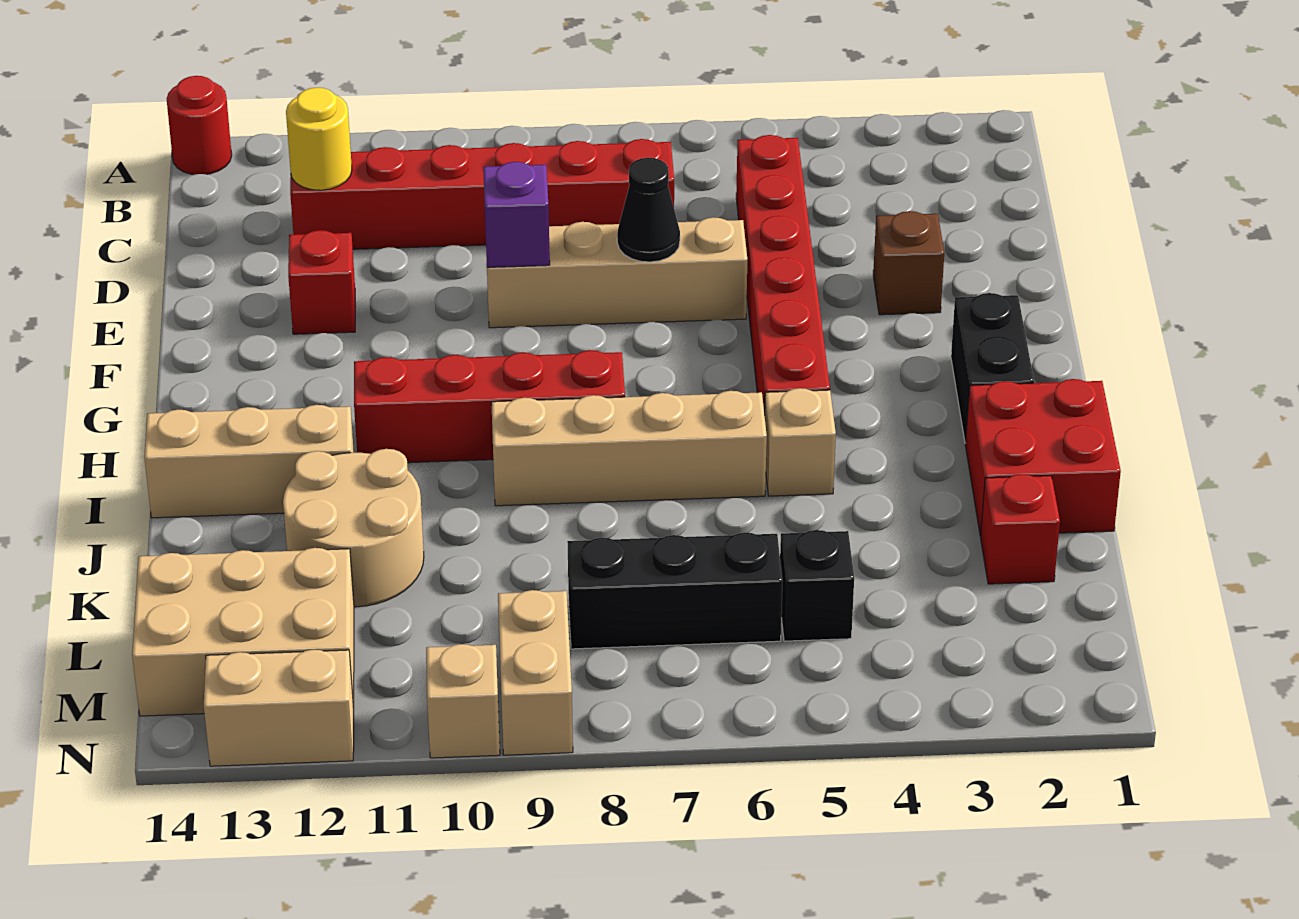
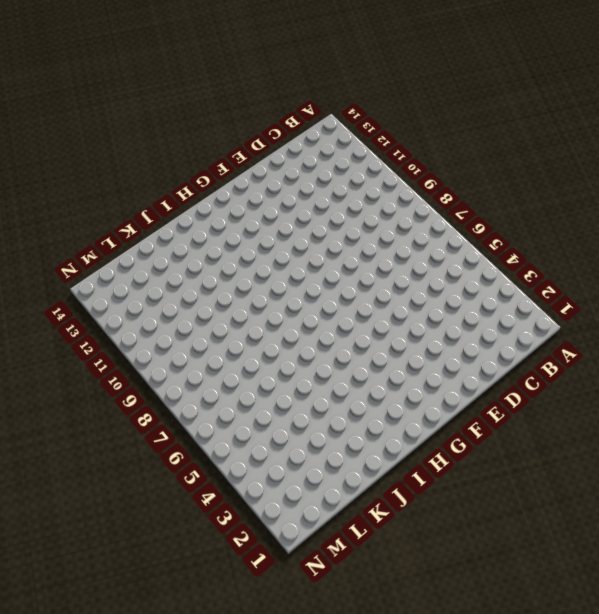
none -> red 1x1 round brick [167,76,232,175]
none -> red 1x6 brick [736,135,830,415]
none -> red 1x6 brick [290,139,674,249]

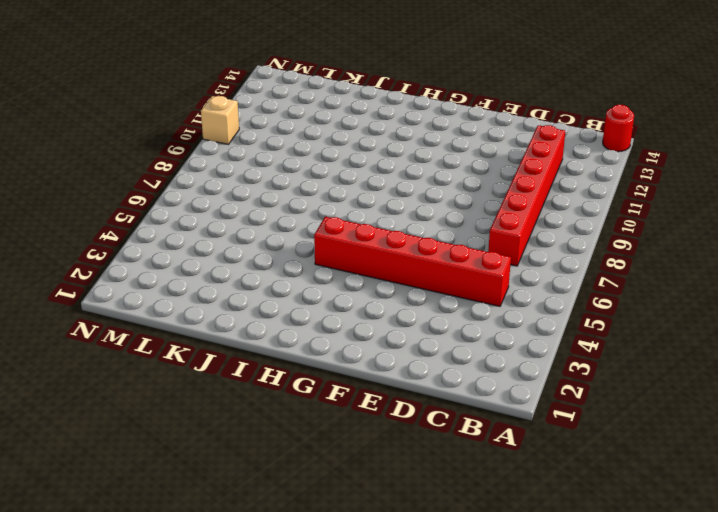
none -> brown 1x1 brick [873,211,944,315]
none -> tan 1x4 brick [487,217,747,328]
none -> red 1x1 brick [288,230,355,334]

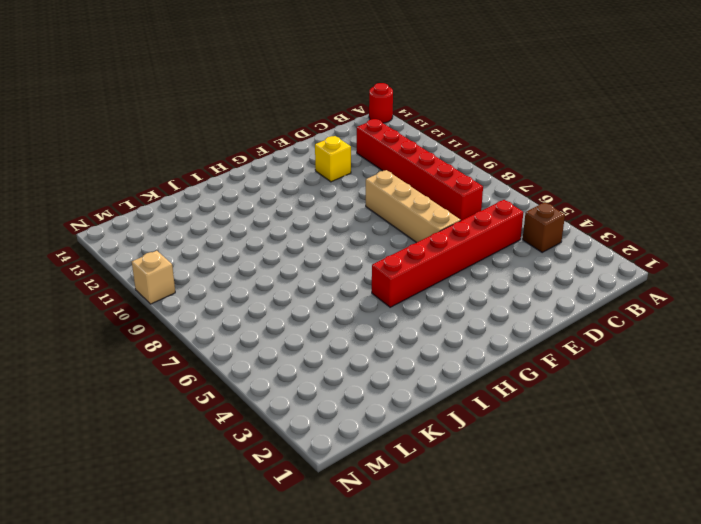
brown 1x1 brick [523,202,565,252] -> brown 1x1 brick moved to [873,211,944,315]
yellow 1x1 brick [315,136,351,182] -> red 1x1 brick [288,230,355,334]
none -> black 1x2 brick [951,293,1034,443]
none -> red 1x4 brick [354,350,625,463]
none -> red 2x2 brick [965,379,1121,536]

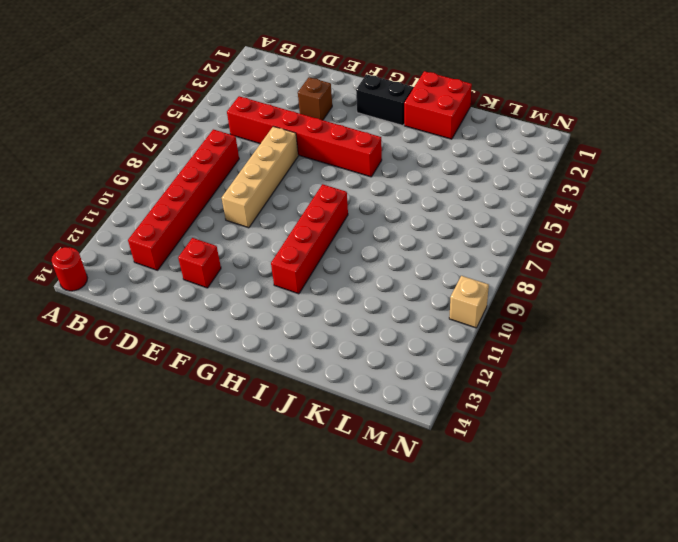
none -> tan 1x1 brick [765,388,836,496]
none -> tan 1x4 brick [491,391,767,506]
none -> tan 1x3 brick [144,405,354,518]

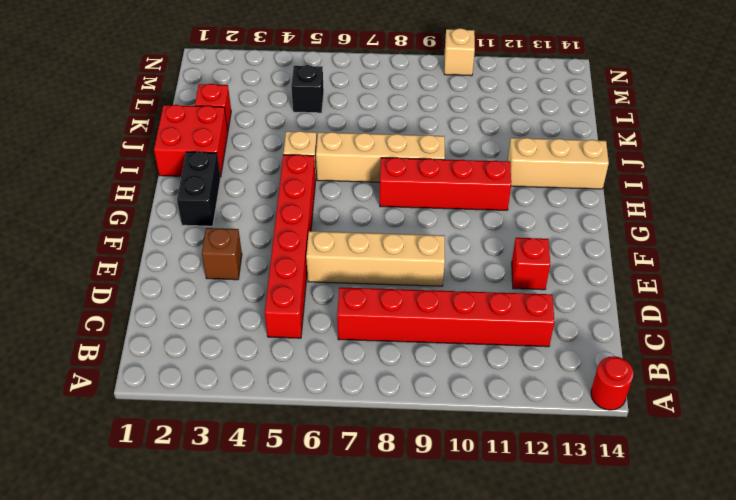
none -> tan 2x2 round brick [283,449,424,607]
none -> black 1x3 brick [567,532,782,649]
none -> tan 2x3 brick [132,548,354,716]

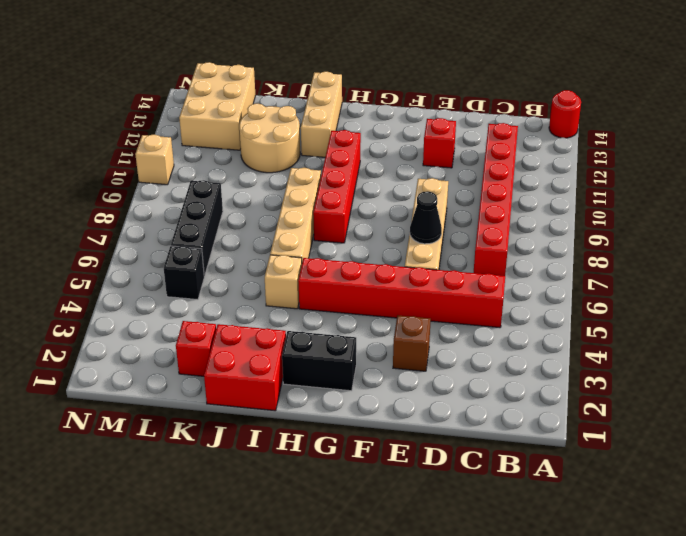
none -> tan 1x2 brick [498,590,573,755]
none -> tan 1x2 brick [204,650,354,766]
none -> yellow 1x1 round brick [286,88,352,190]

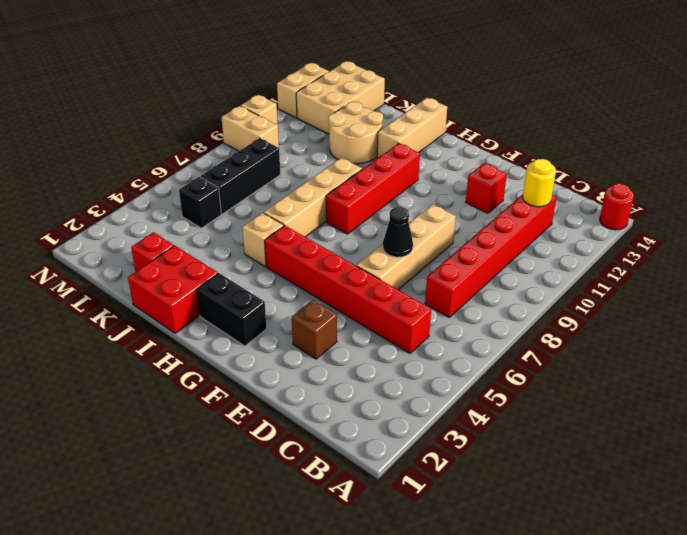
none -> purple 1x1 brick [483,162,550,267]

